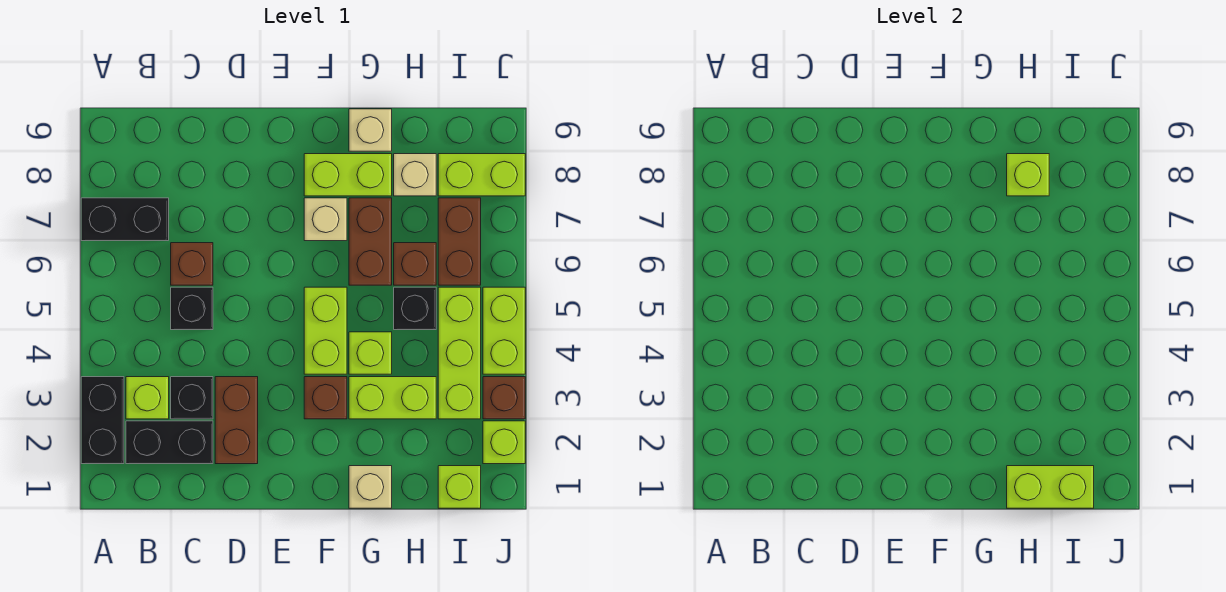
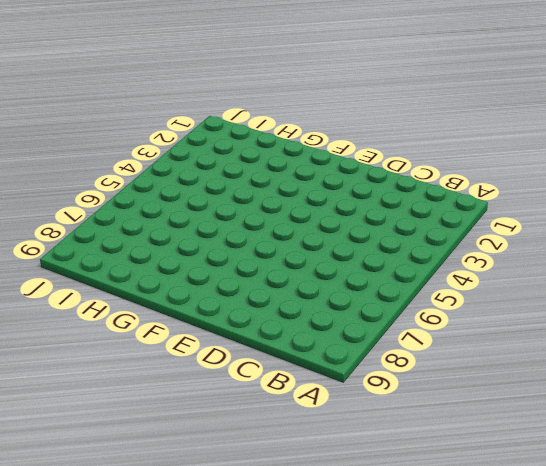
none -> black 1x2 brick [81,377,124,464]
none -> black 1x2 brick [81,198,169,241]
none -> black 1x2 brick [126,421,213,464]

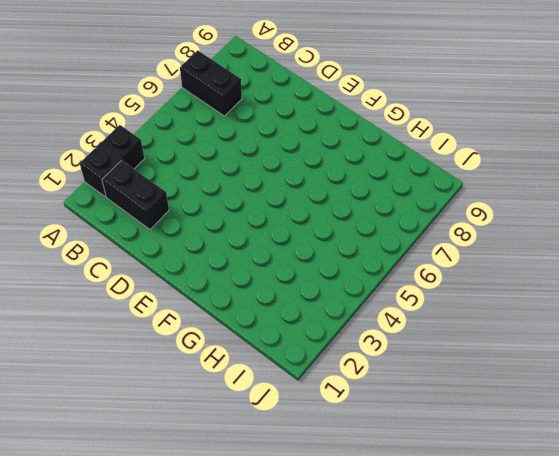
none -> lime 1x1 brick [126,377,169,419]
none -> black 1x1 brick [171,377,213,419]
none -> black 1x1 brick [171,287,213,330]

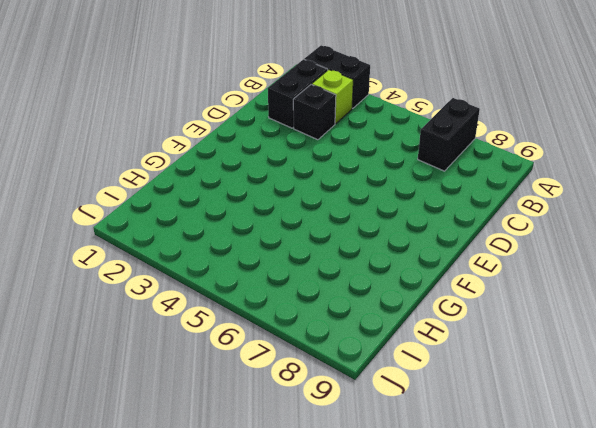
none -> black 1x1 brick [171,287,213,330]
none -> brown 1x1 brick [171,243,213,285]
none -> brown 1x2 brick [215,377,258,464]

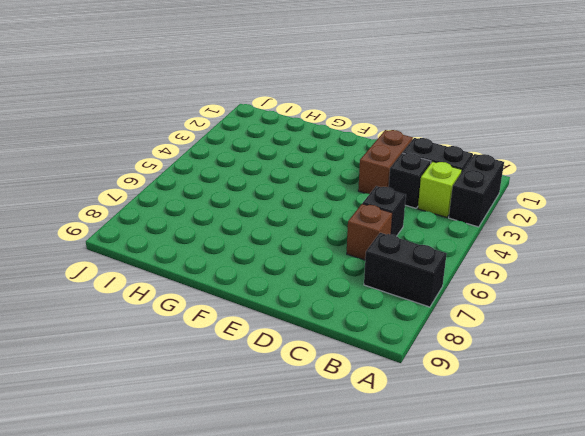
none -> brown 1x1 brick [304,377,347,419]
none -> lime 1x2 brick [304,287,347,374]
none -> tan 1x1 brick [304,198,347,241]

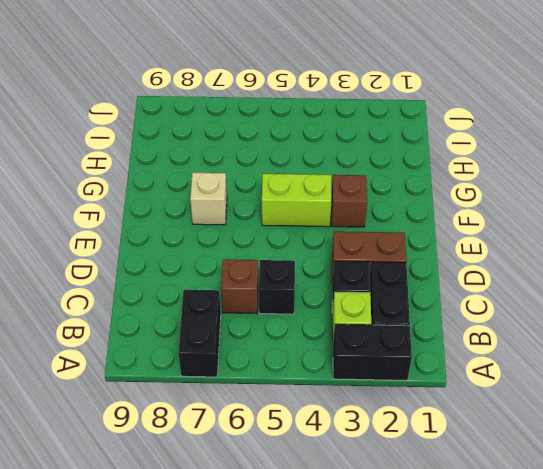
none -> lime 1x2 brick [304,154,392,196]
none -> tan 1x1 brick [349,466,392,508]
none -> lime 1x2 brick [349,377,436,419]

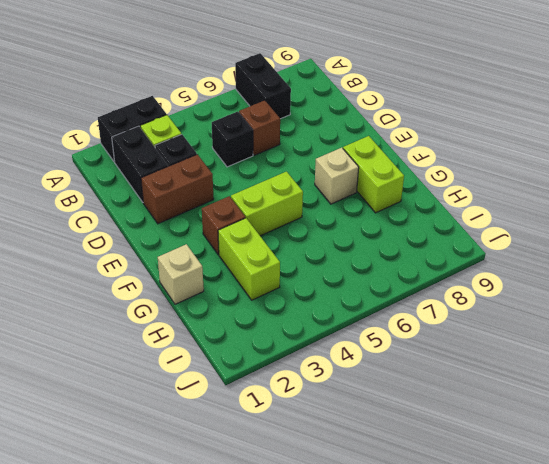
none -> lime 1x1 brick [349,332,392,374]
none -> brown 1x2 brick [349,198,392,285]
none -> tan 1x1 brick [349,109,392,151]

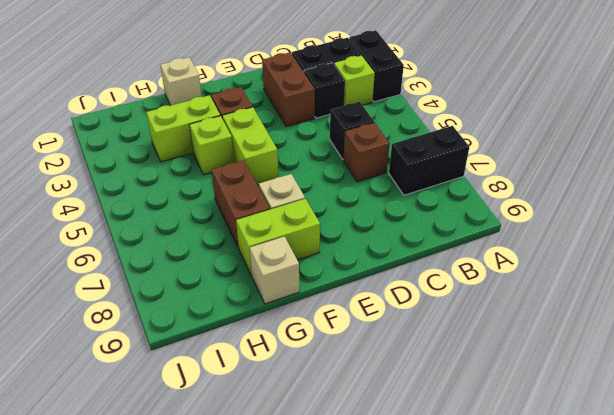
none -> black 1x1 brick [394,287,436,330]
none -> brown 1x1 brick [394,243,436,285]
none -> tan 1x1 brick [394,154,436,196]

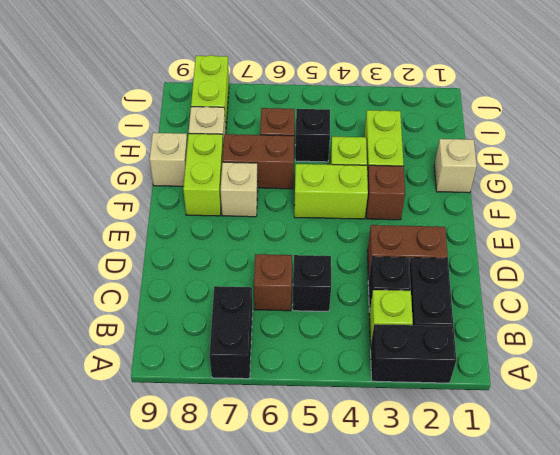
none -> lime 1x1 brick [438,466,481,508]
none -> lime 1x3 brick [438,287,481,419]
none -> brown 1x2 brick [438,198,481,285]

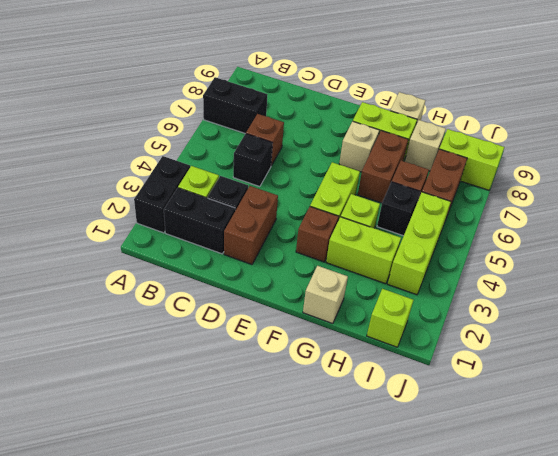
none -> lime 1x1 brick [483,421,525,464]
none -> brown 1x1 brick [483,377,525,419]
none -> lime 1x2 brick [483,287,525,374]

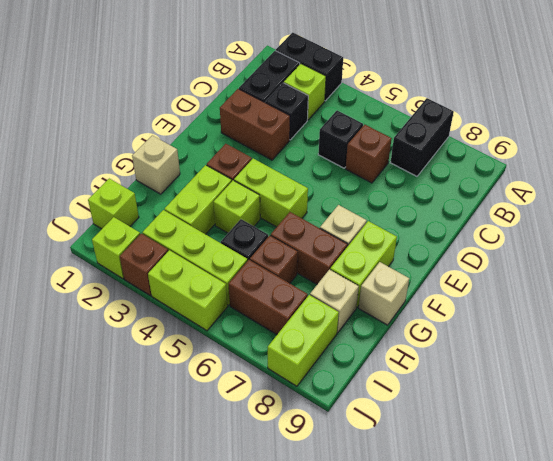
none -> lime 1x2 brick [1007,466,1094,508]
none -> lime 1x1 brick [1007,154,1049,196]

